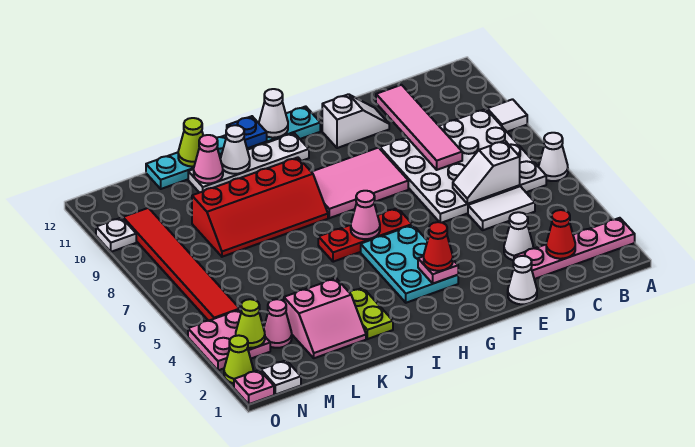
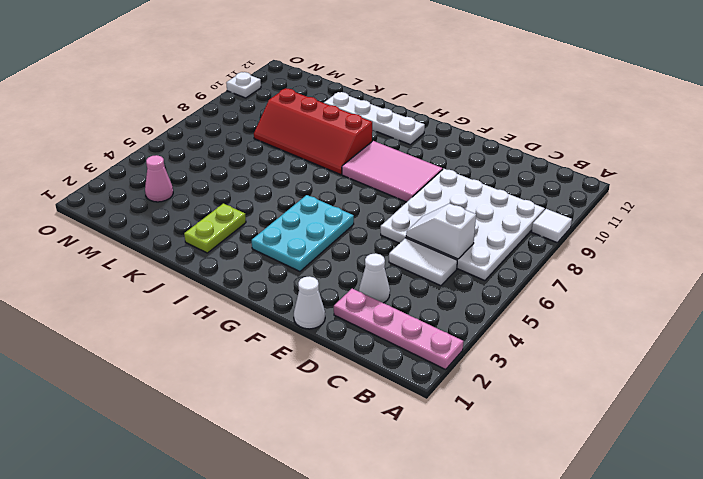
none -> white 1x1 cone [539,133,568,181]
none -> white 1x2 slope [322,94,389,148]
none -> red 1x3 plate [318,208,412,262]
none -> cyan 1x6 plate [146,106,320,189]

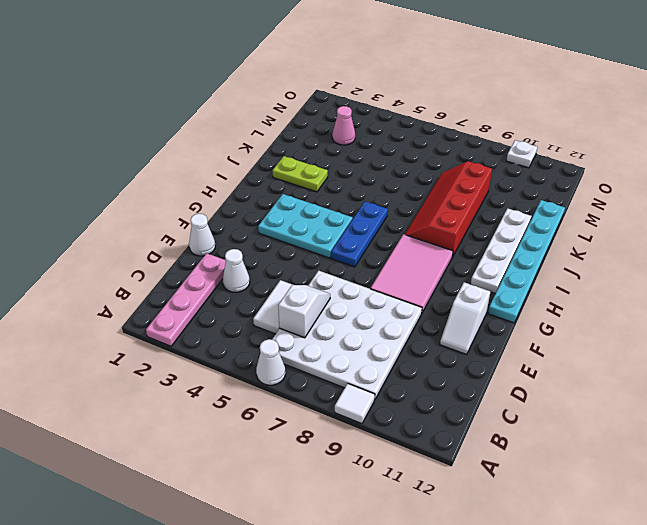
blue 1x3 plate [331,201,388,267] -> red 1x3 plate [318,208,412,262]
none -> pink 2x2 slope [284,278,366,358]
none -> white 1x1 plate [261,360,301,395]
none -> pink 2x2 plate [188,309,270,370]
none -> red 1x6 tile [123,208,240,321]

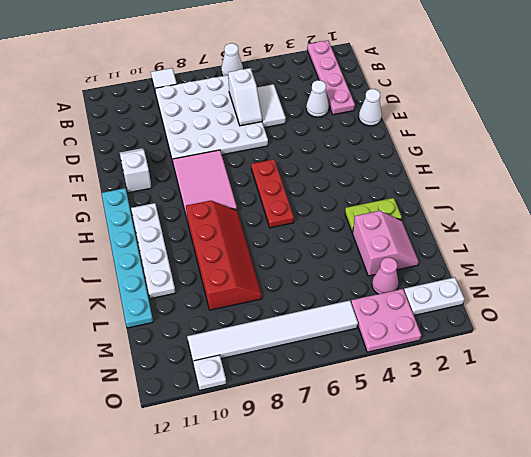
white 1x2 plate [404,277,465,315] -> white 1x1 plate [261,360,301,395]
white 1x6 tile [187,300,358,361] -> red 1x6 tile [123,208,240,321]
none -> cyan 2x3 plate [361,225,458,303]
none -> pink 1x1 plate [234,370,274,404]
none -> lime 1x1 cone [224,335,253,383]
none -> red 1x1 cone [546,210,575,259]

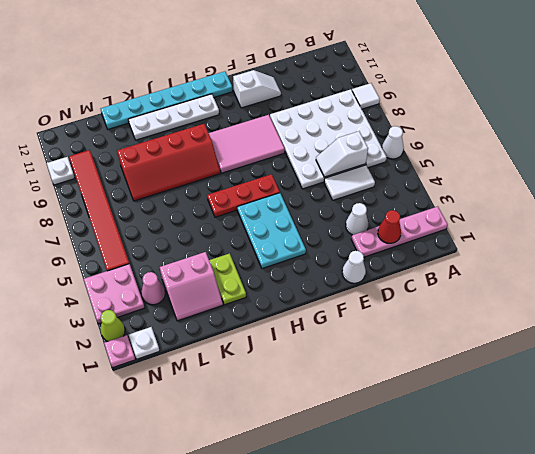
none -> pink 1x4 tile [376,85,462,170]
none -> pink 1x1 plate [418,256,458,284]
none -> pink 1x1 cone [351,191,380,239]
none -> white 1x1 cone [259,89,288,138]

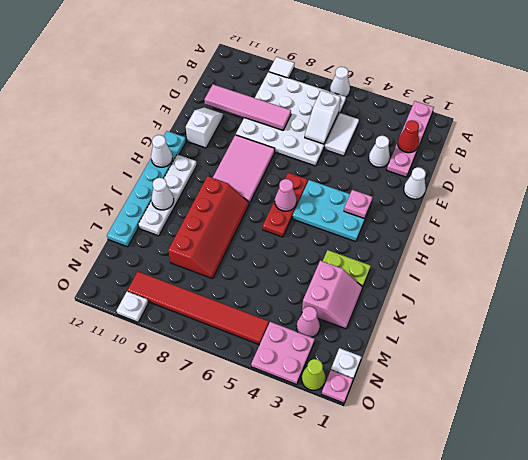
none -> blue 1x1 plate [227,116,267,149]
none -> pink 1x1 cone [194,135,223,183]
none -> lime 1x1 cone [178,118,203,167]
none -> lime 1x1 cone [236,299,265,348]

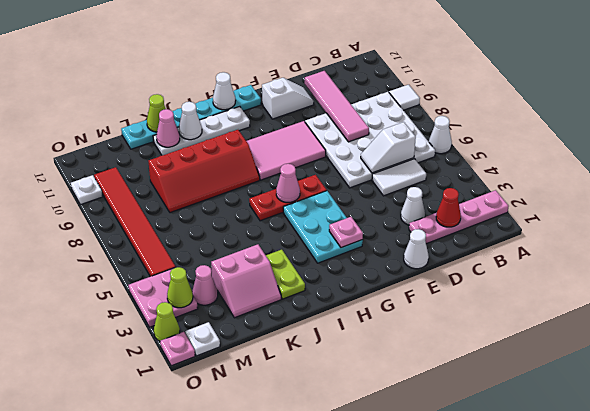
none -> blue 1x1 plate [227,116,267,149]
none -> red 1x1 cone [424,222,453,271]

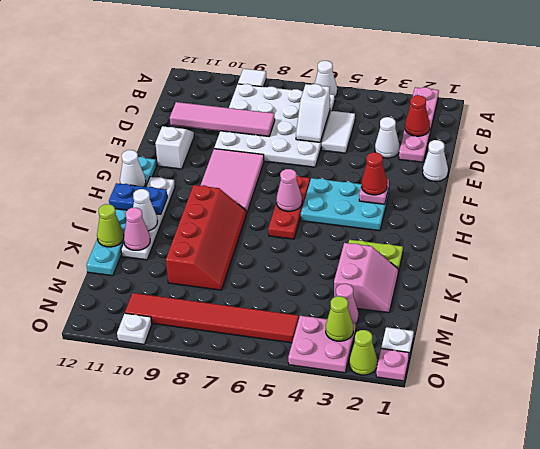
blue 1x2 plate [109,183,167,214] -> blue 1x1 plate [227,116,267,149]

